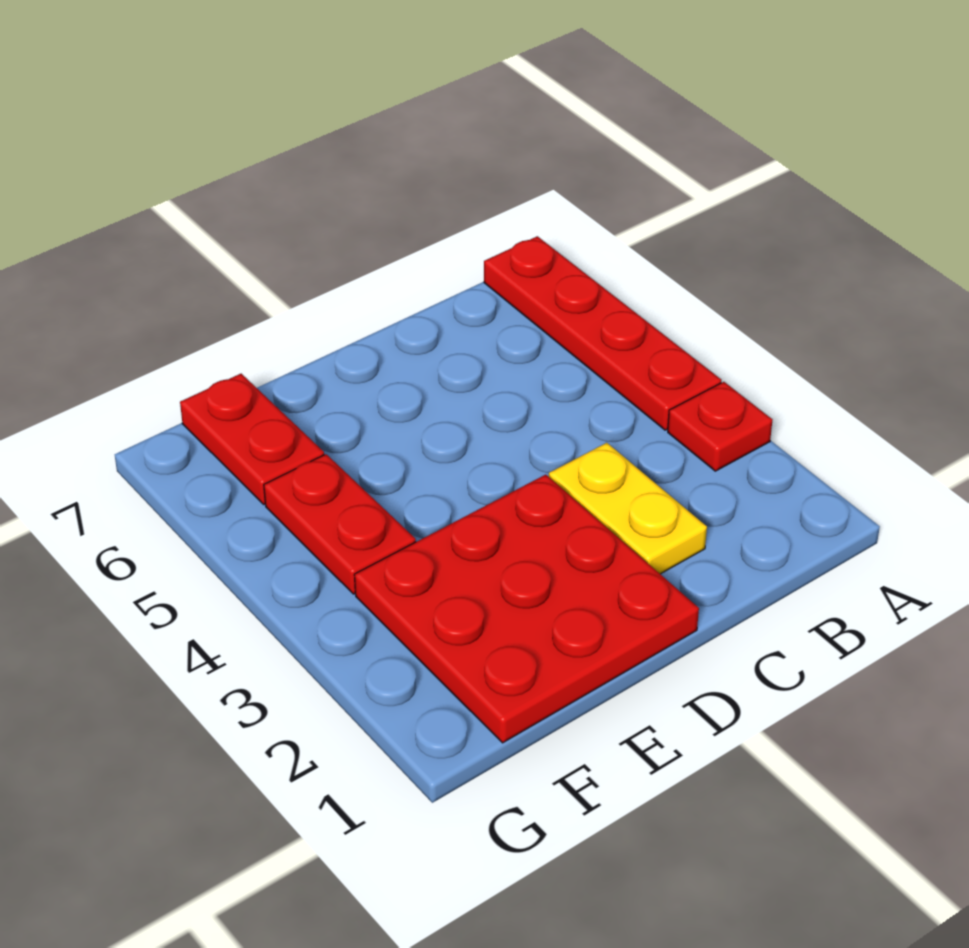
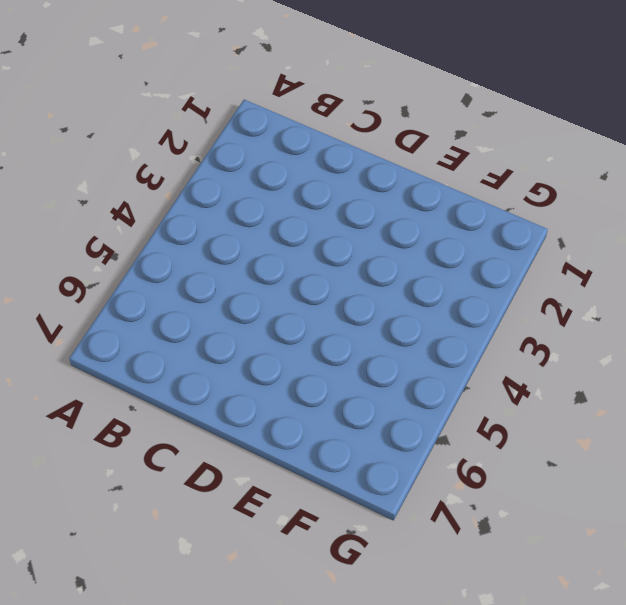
none -> red 1x1 plate [668,382,772,471]
none -> red 1x4 plate [484,236,721,430]

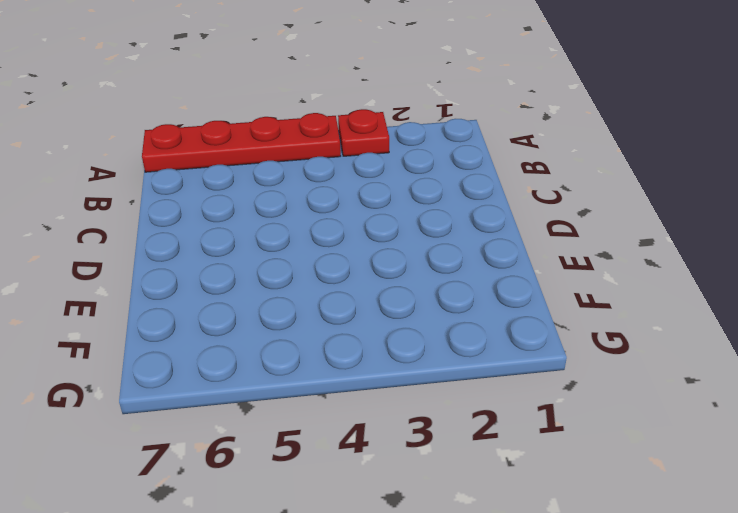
none -> yellow 1x2 plate [549,443,707,574]
none -> red 3x3 plate [354,475,699,743]

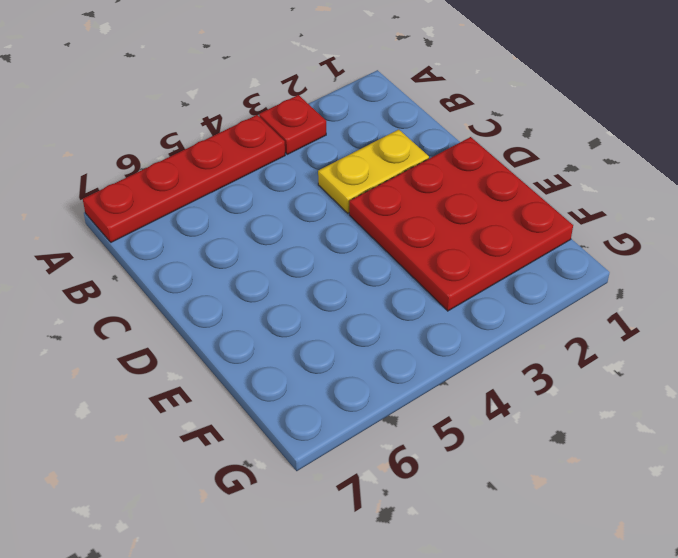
none -> red 1x2 plate [264,454,416,594]
none -> red 1x2 plate [180,374,324,504]

